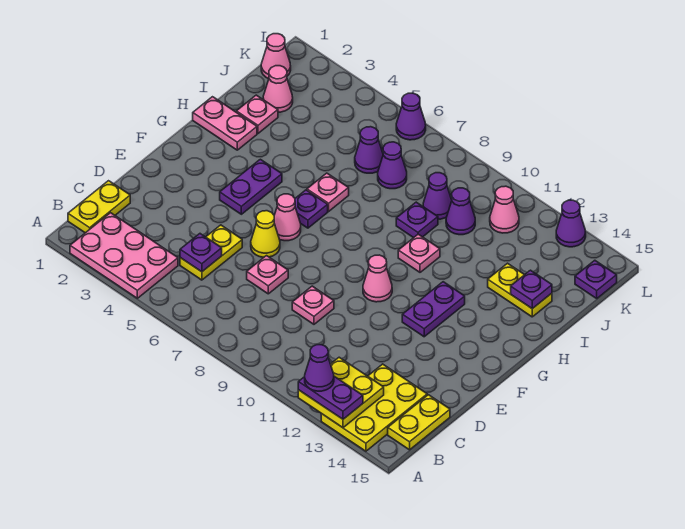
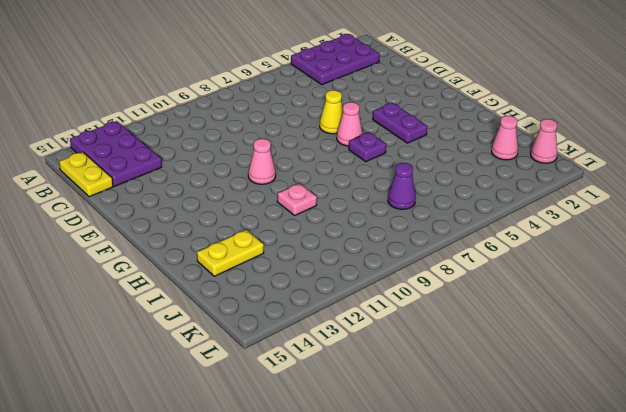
purple 2x3 plate [291,34,380,85] -> pink 2x3 plate [70,213,178,298]
purple 2x3 plate [70,121,162,186] -> yellow 2x3 plate [321,364,427,451]
none -> yellow 1x2 plate [68,181,130,233]
none -> yellow 1x2 plate [180,225,242,280]
none -> pink 1x1 plate [247,256,288,294]
none -> pink 1x1 plate [292,286,334,324]

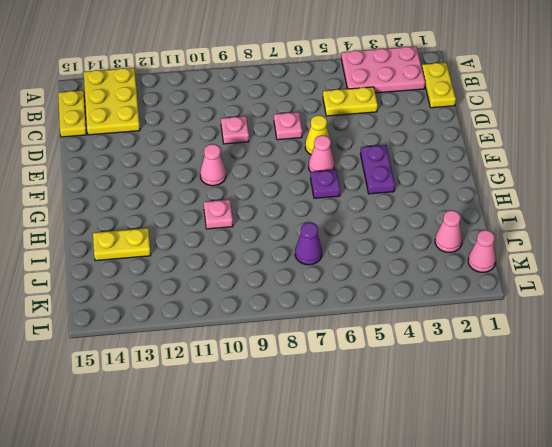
yellow 1x2 plate [323,87,378,116] -> yellow 1x2 plate turned to [180,225,242,280]
none -> purple 1x2 plate [402,282,465,337]
none -> pink 1x2 plate [193,97,257,150]
none -> pink 1x1 plate [307,173,349,211]
none -> pink 1x1 plate [236,95,278,133]

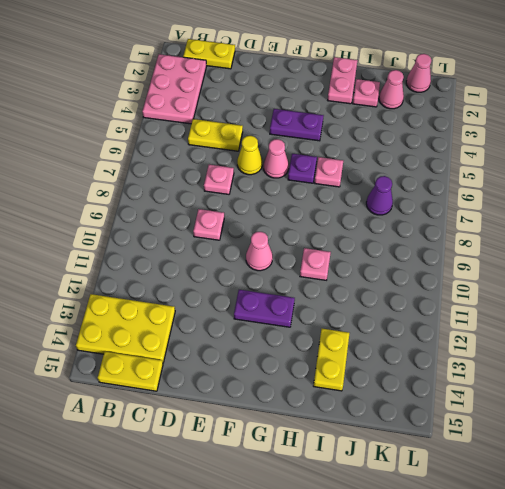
none -> purple 1x1 plate [396,202,438,238]
none -> purple 1x1 cone [355,127,383,173]
none -> purple 1x1 cone [423,173,452,219]
none -> purple 1x1 cone [446,188,475,235]

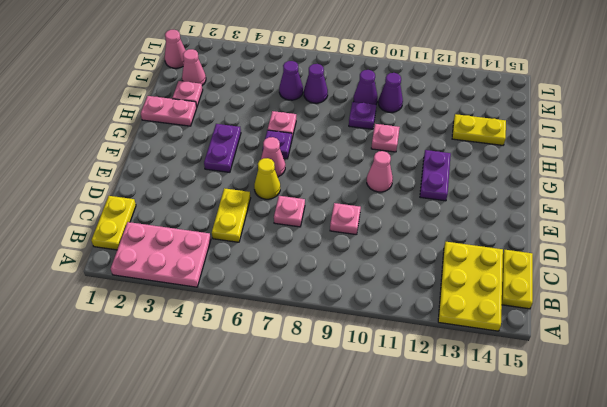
none -> pink 1x1 cone [490,186,519,233]
none -> purple 1x1 plate [575,260,617,298]
none -> purple 1x1 cone [396,93,426,140]
none -> purple 1x1 cone [556,200,586,247]

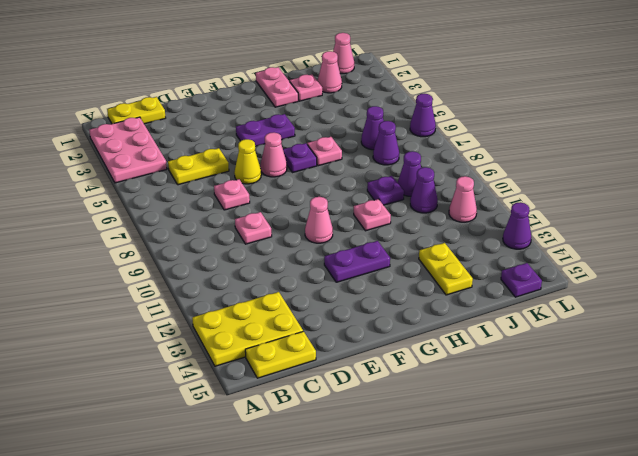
none -> yellow 2x2 plate [298,357,384,428]
none -> purple 1x1 plate [180,234,222,272]
none -> purple 1x1 plate [511,270,552,309]
none -> purple 1x2 plate [298,376,363,419]

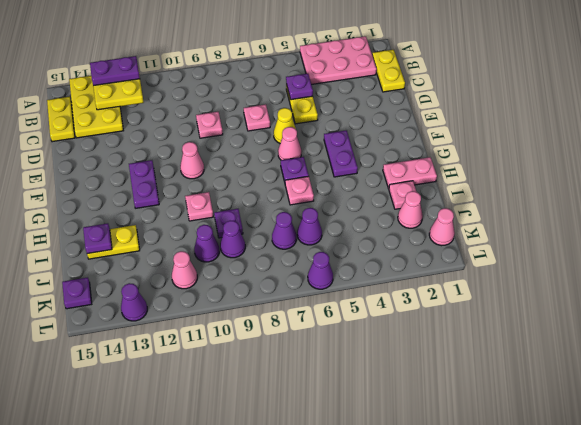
none -> purple 1x1 cone [305,345,334,391]

